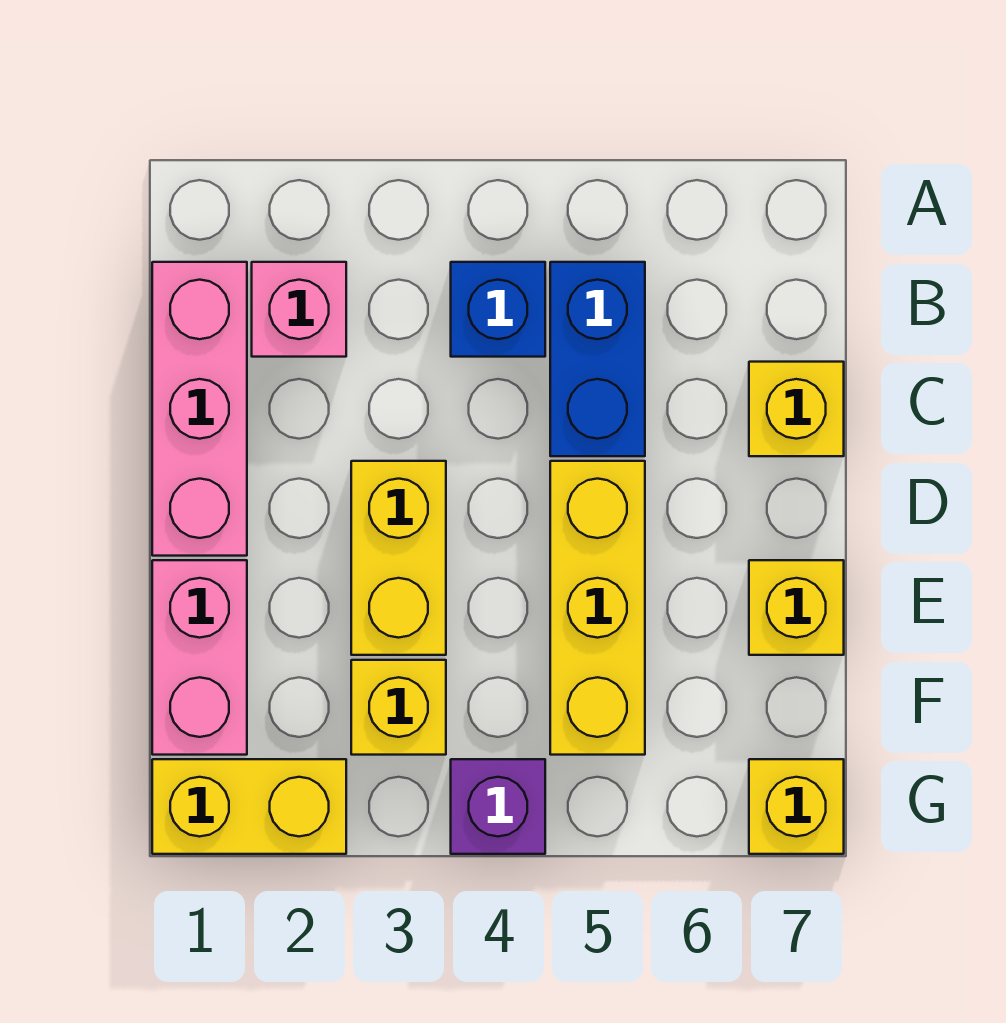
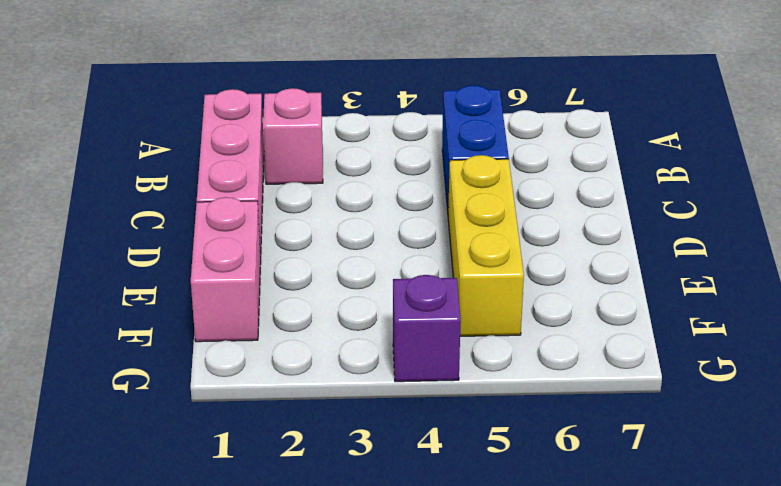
none -> blue 1x1 brick [451,262,545,357]
none -> yellow 1x1 brick [749,362,844,456]
none -> yellow 1x2 brick [351,461,446,655]

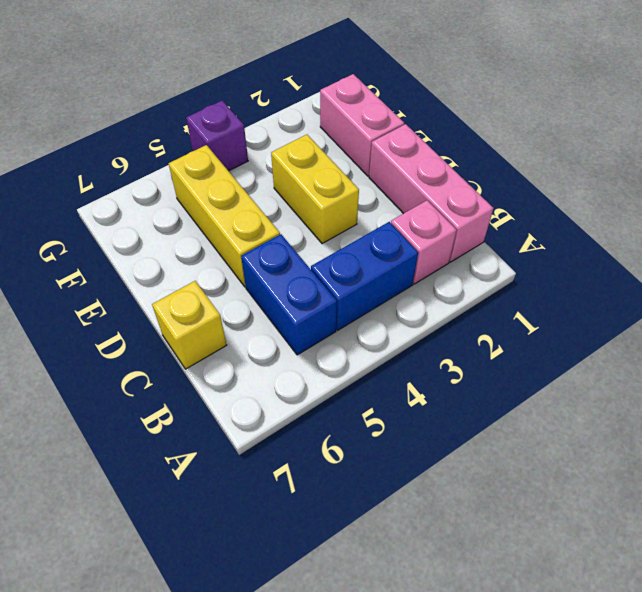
blue 1x2 brick [311,222,418,330] -> blue 1x1 brick [451,262,545,357]
none -> yellow 1x1 brick [749,560,844,655]
none -> yellow 1x1 brick [351,660,446,755]
none -> yellow 1x2 brick [152,759,346,854]

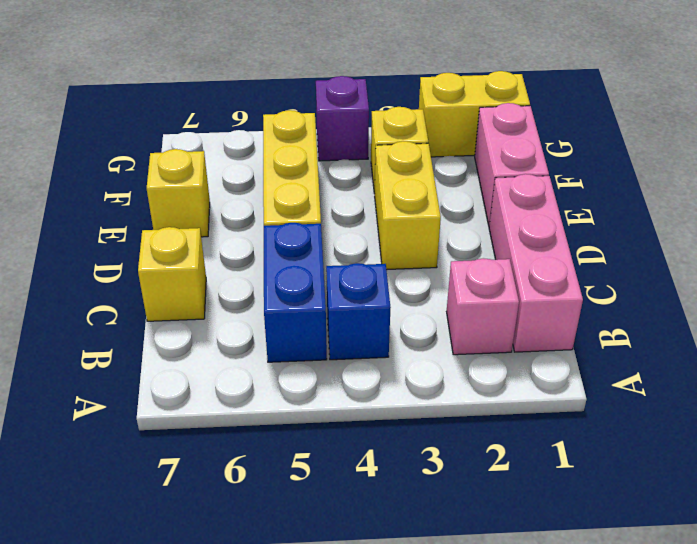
none -> yellow 1x1 brick [749,759,844,854]

